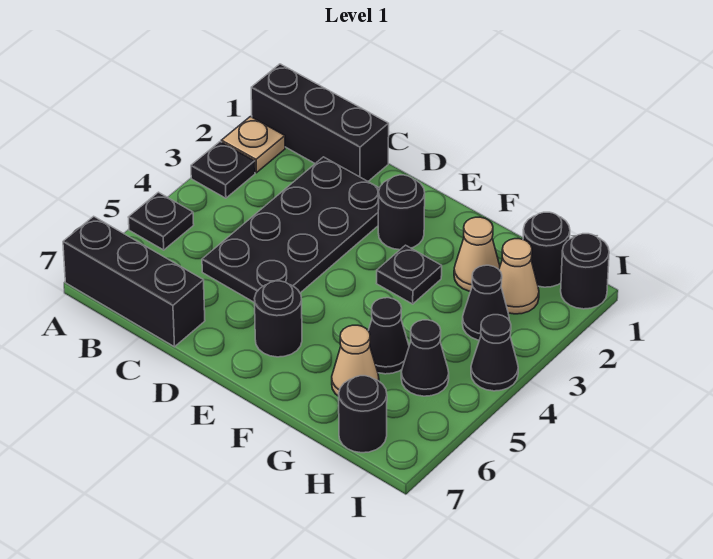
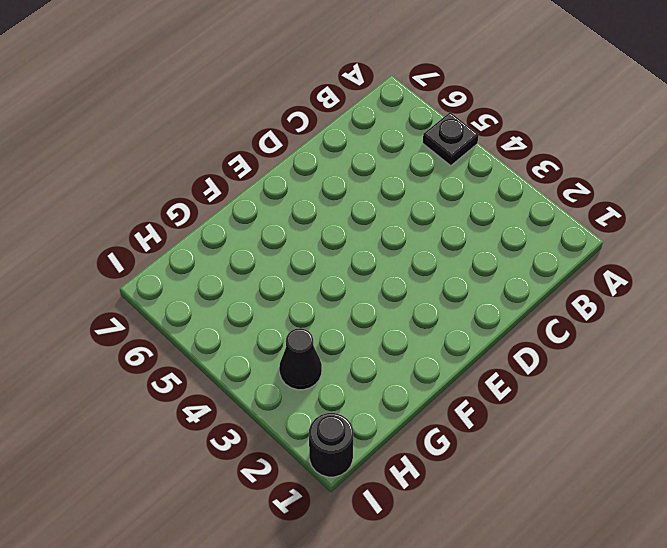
none -> black 1x3 brick [251,64,389,181]
none -> tan 1x1 plate [222,117,285,173]
none -> black 1x1 plate [191,142,255,198]

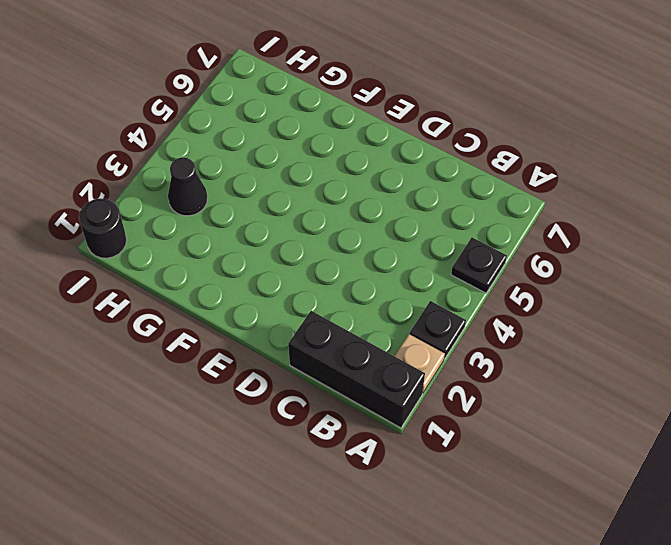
none -> black 1x3 brick [63,216,205,347]
none -> black 2x4 plate [202,157,380,303]
none -> black 1x1 round brick [378,175,425,250]

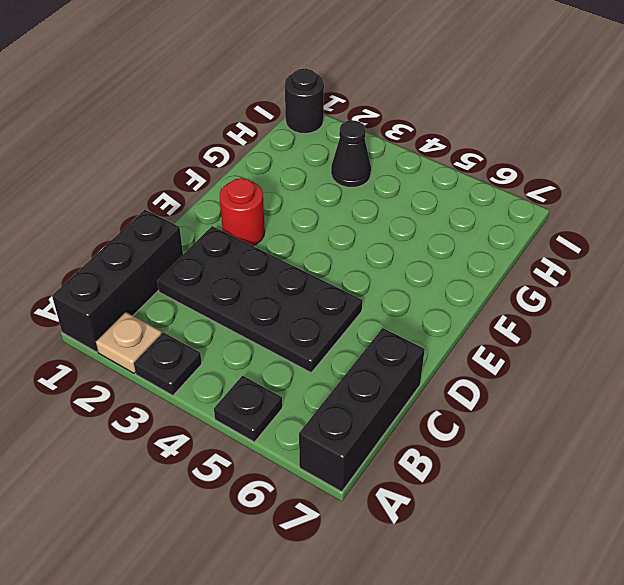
red 1x1 round brick [220,178,265,246] -> black 1x1 round brick [378,175,425,250]
none -> black 1x1 round brick [254,281,302,357]
none -> black 1x1 plate [376,245,442,304]
none -> tan 1x1 cone [454,217,500,292]

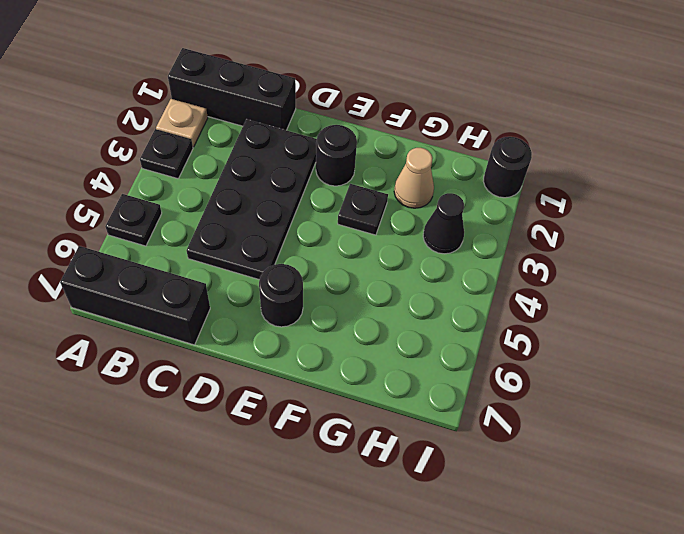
none -> black 1x1 cone [368,298,409,374]
none -> tan 1x1 cone [332,325,379,396]
none -> black 1x1 round brick [523,212,570,287]

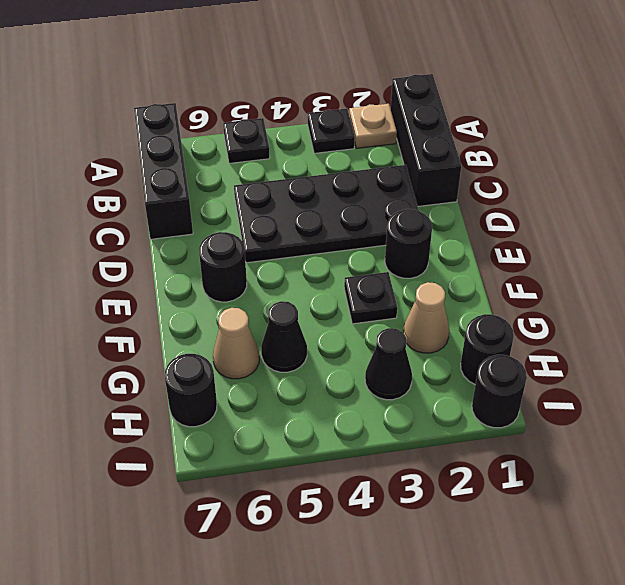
none -> tan 1x1 cone [499,239,539,314]
none -> black 1x1 cone [401,320,449,396]
none -> black 1x1 cone [471,315,518,391]

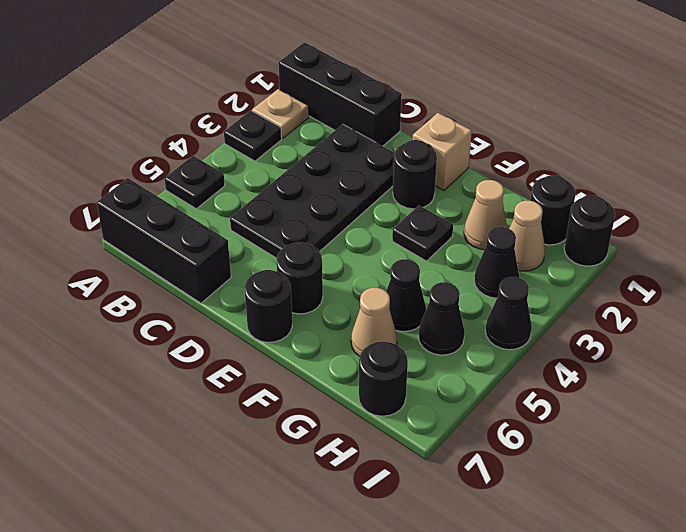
tan 1x1 brick [413,113,472,190] -> none
black 1x1 round brick [244,270,292,342] -> none

